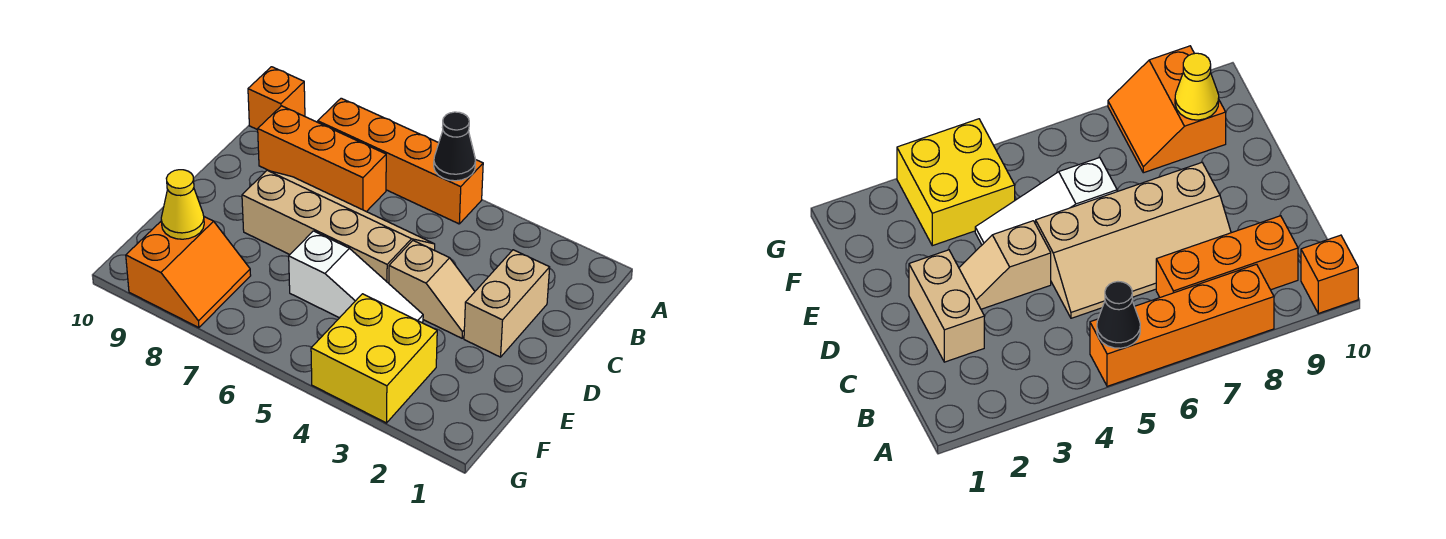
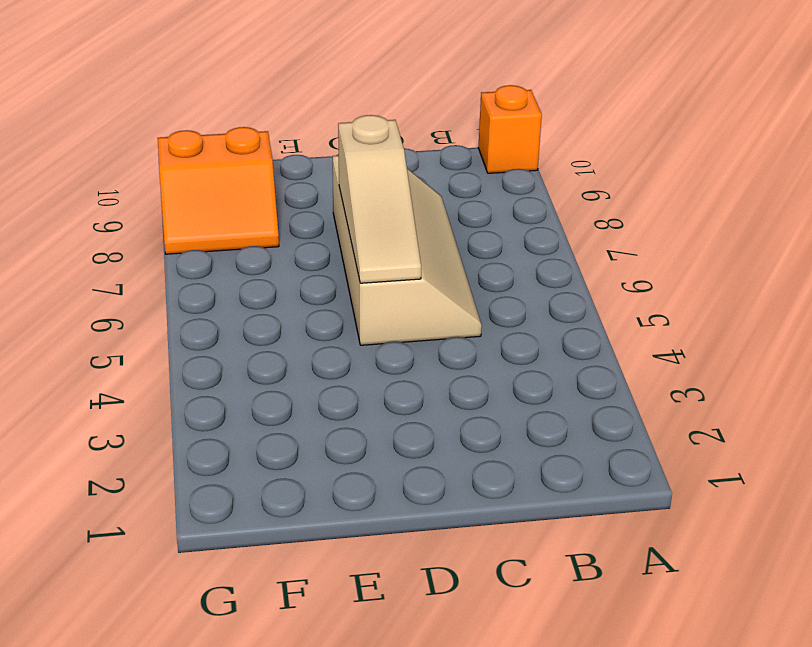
tan 1x3 slope [338,115,421,283] -> none
none -> orange 1x4 brick [318,98,483,224]
none -> orange 1x3 brick [258,106,386,212]

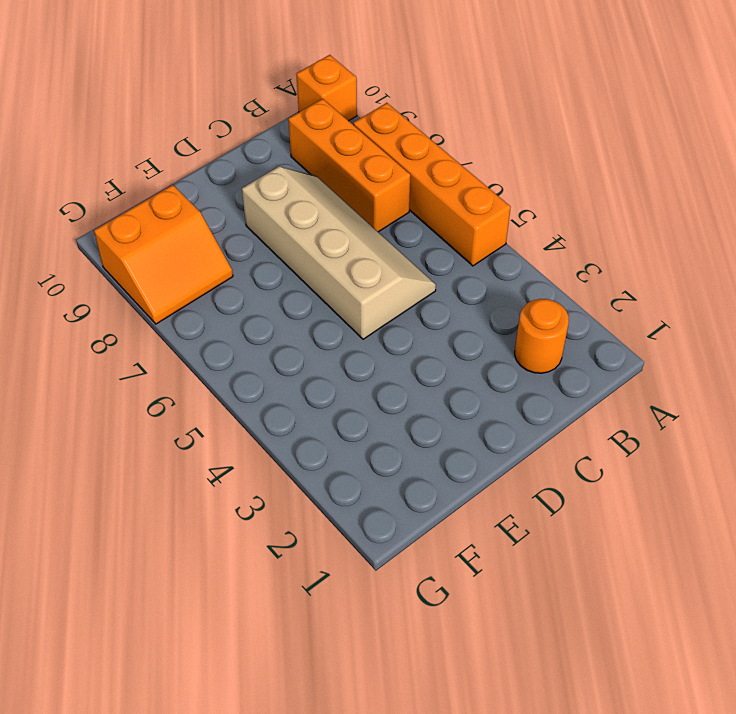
orange 1x1 round brick [515,299,569,373] -> none
none -> tan 1x2 brick [464,250,550,357]
none -> tan 1x2 slope [389,241,475,338]

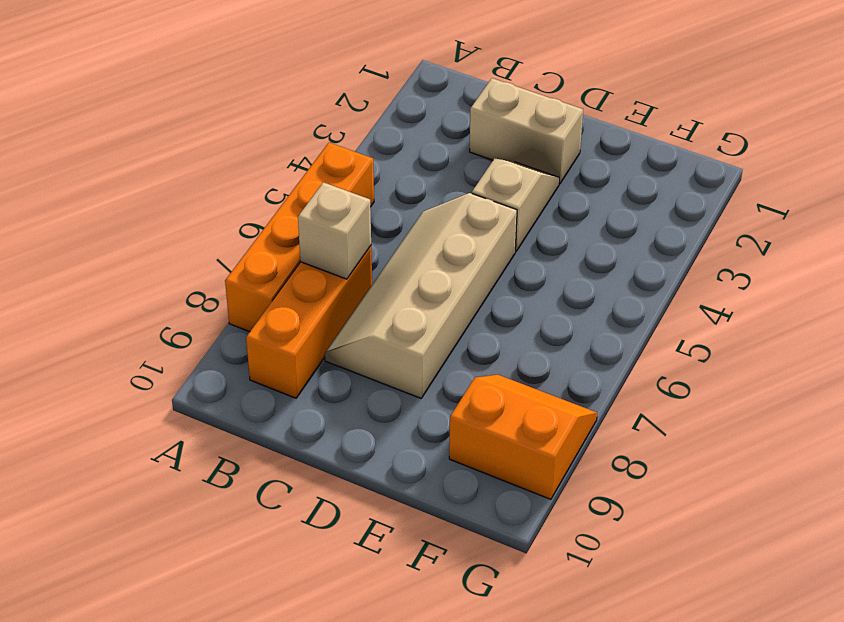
tan 1x1 brick [298,182,371,279] -> none
none -> orange 1x1 brick [248,67,305,130]
none -> white 1x3 slope [289,231,423,323]

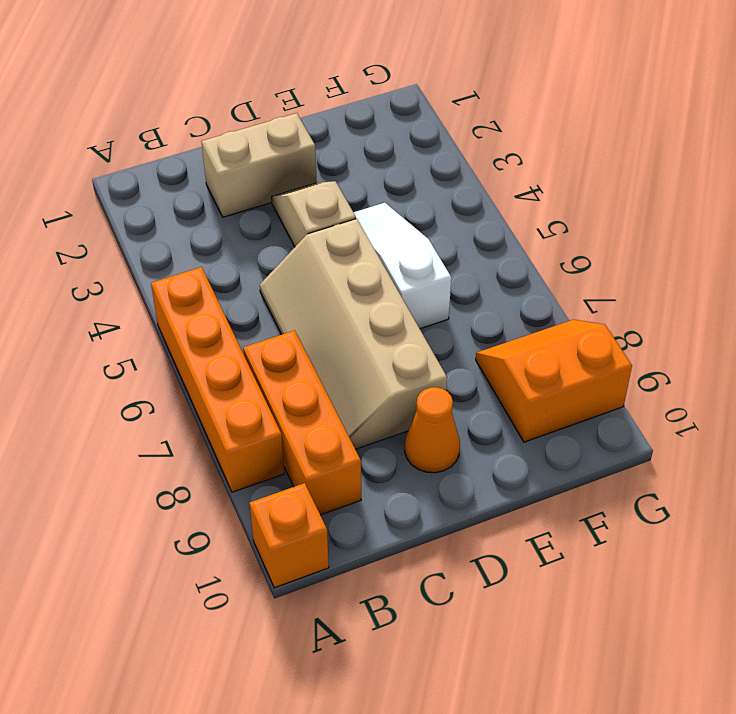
orange 1x1 cone [405,387,460,473] -> none
none -> yellow 2x2 brick [311,294,437,423]
none -> black 1x1 cone [434,112,476,181]

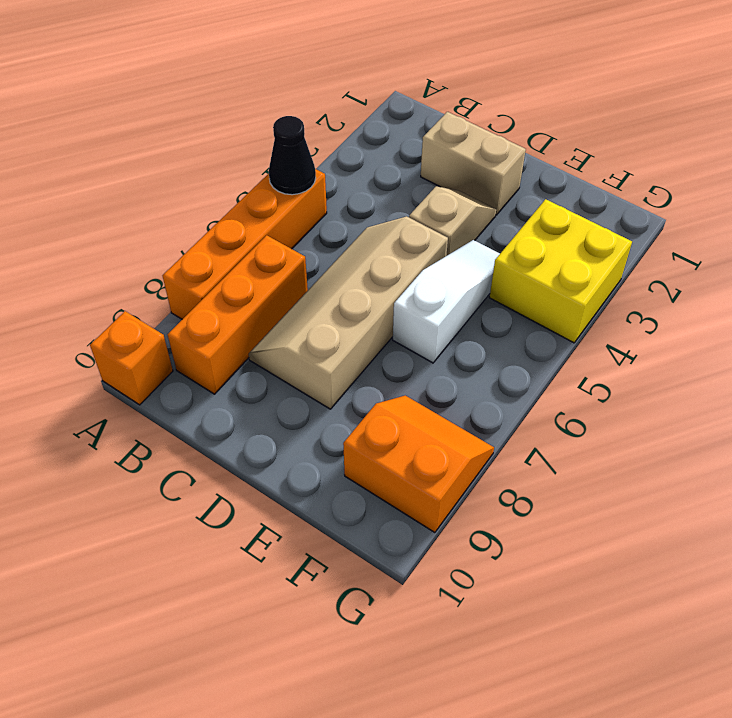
none -> yellow 1x1 cone [161,170,204,239]

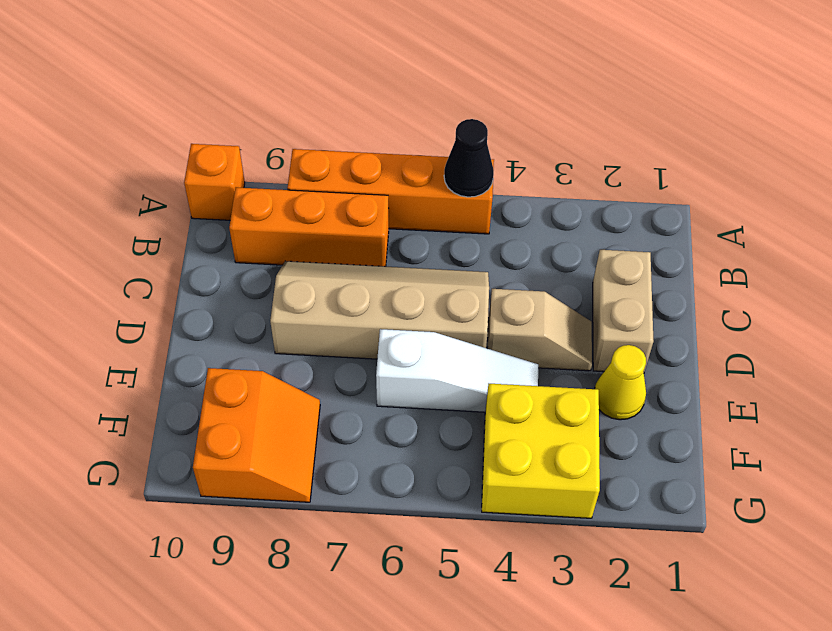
yellow 1x1 cone [595,345,646,420] -> yellow 1x1 cone moved to [161,170,204,239]

